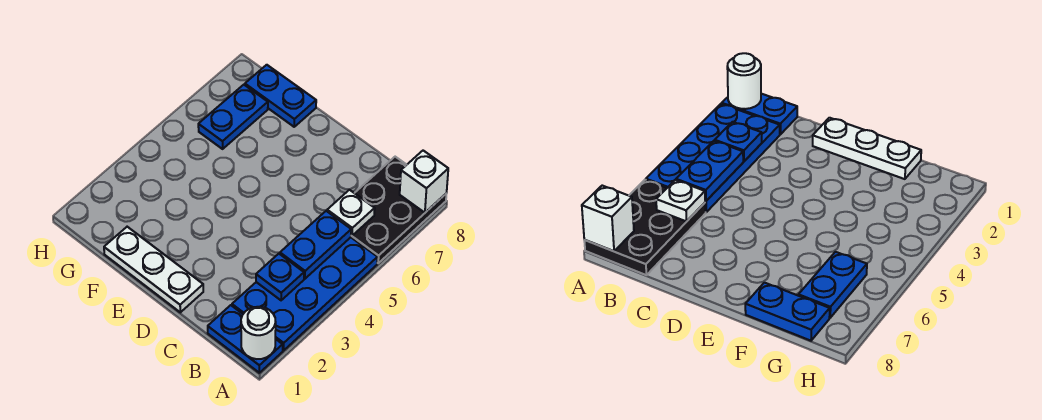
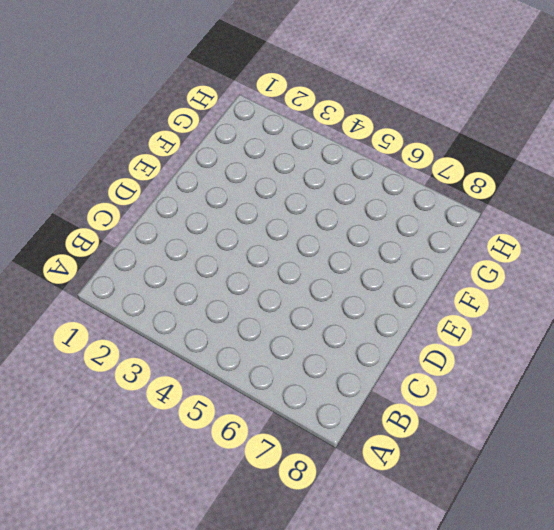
none -> blue 1x2 plate [208,305,283,373]
none -> blue 2x4 plate [232,237,378,350]

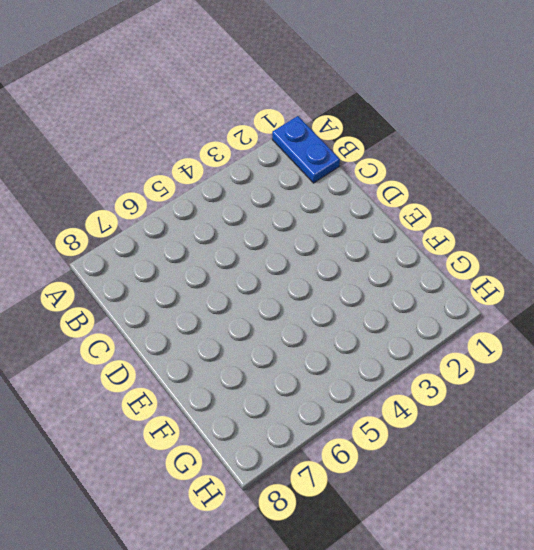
none -> blue 2x4 plate [232,237,378,350]
none -> black 2x3 plate [351,157,447,263]

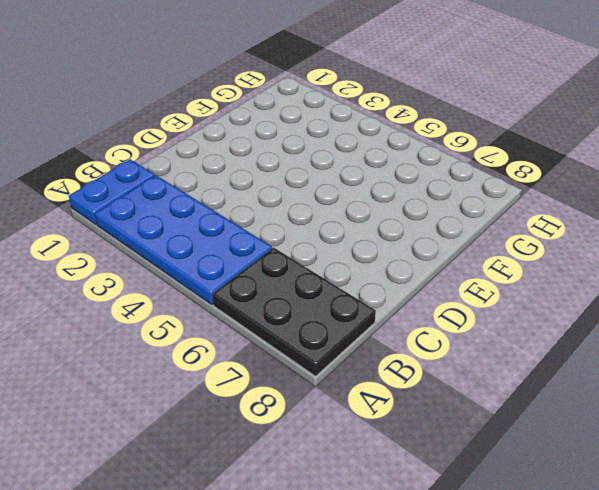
none -> white 1x3 plate [104,227,203,312]
none -> blue 1x2 plate [245,65,316,127]

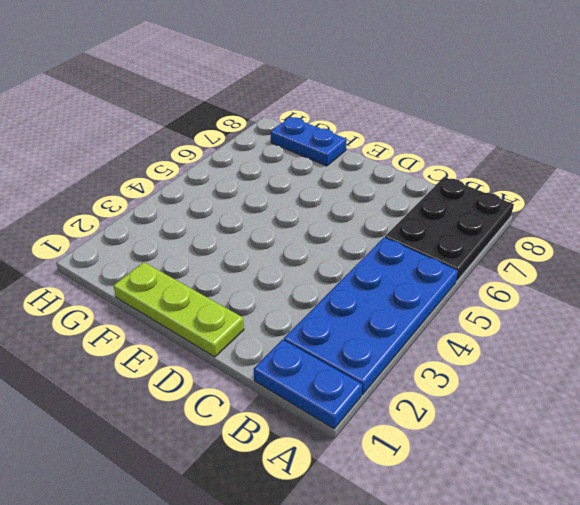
lime 1x3 plate [113,262,244,357] -> white 1x3 plate [104,227,203,312]
none -> blue 1x2 plate [198,85,268,149]
none -> white 1x1 round brick [241,307,276,359]

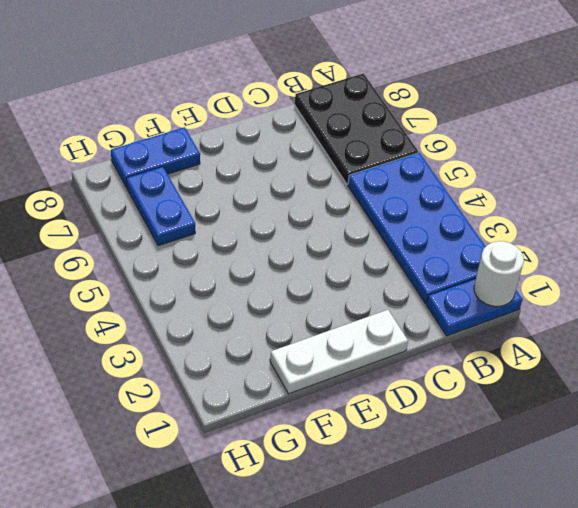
none -> white 1x1 brick [400,151,448,213]
none -> blue 1x1 plate [256,254,304,300]

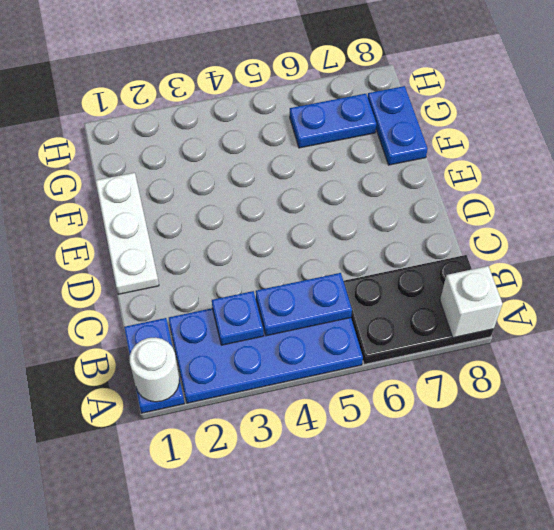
none -> white 1x1 plate [327,190,375,236]

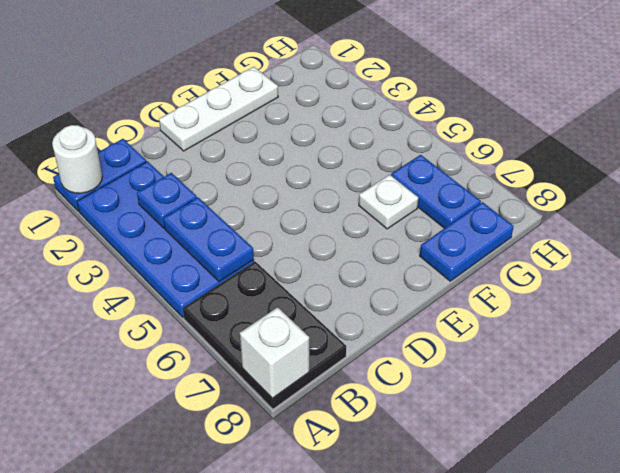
white 1x1 plate [359,175,418,229] -> white 1x1 plate moved to [327,190,375,236]

